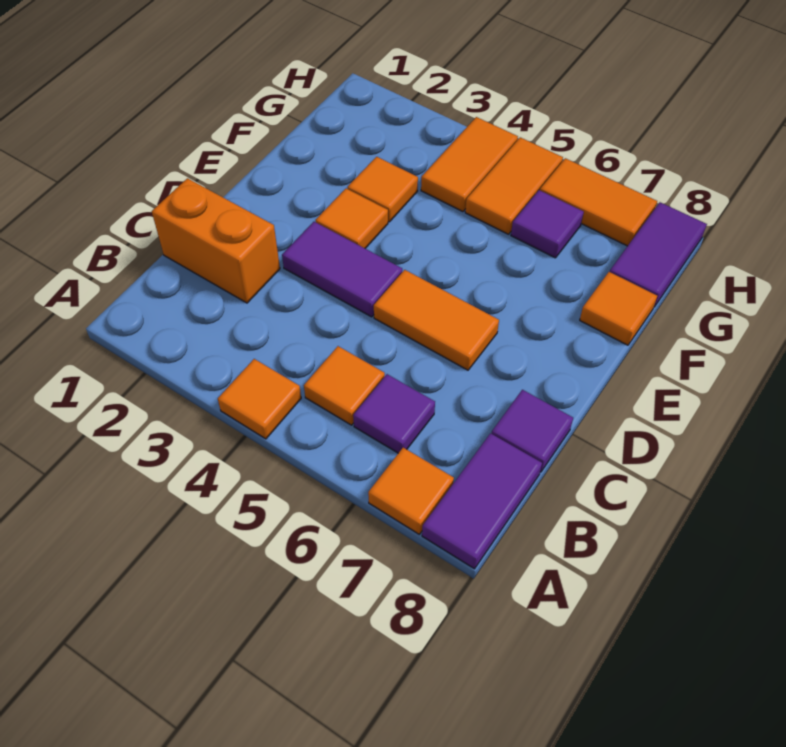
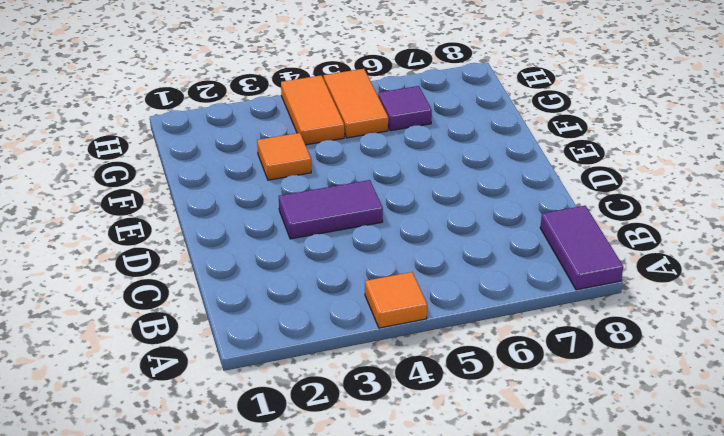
none -> orange 1x1 tile [368,448,454,534]
none -> orange 1x1 tile [304,346,385,425]
none -> purple 1x1 tile [353,374,435,453]

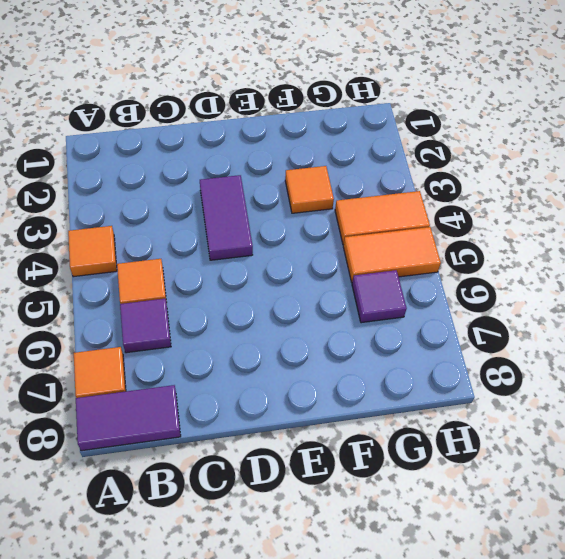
none -> orange 1x2 brick [152,178,280,303]
none -> purple 1x1 tile [491,390,573,472]
none -> orange 1x2 tile [374,270,499,370]

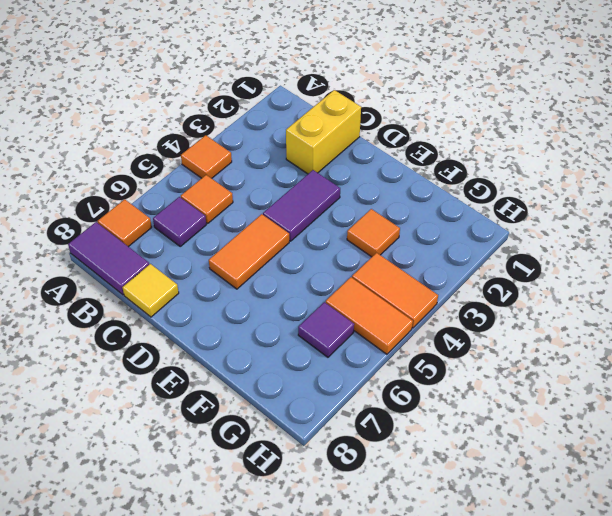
yellow 1x2 brick [286,90,361,174] -> orange 1x2 brick [152,178,280,303]
yellow 1x1 tile [123,264,179,317] -> purple 1x1 tile [491,390,573,472]
none -> orange 1x1 tile [316,188,388,248]
none -> orange 1x1 tile [580,272,657,345]
none -> purple 1x2 tile [610,202,707,307]

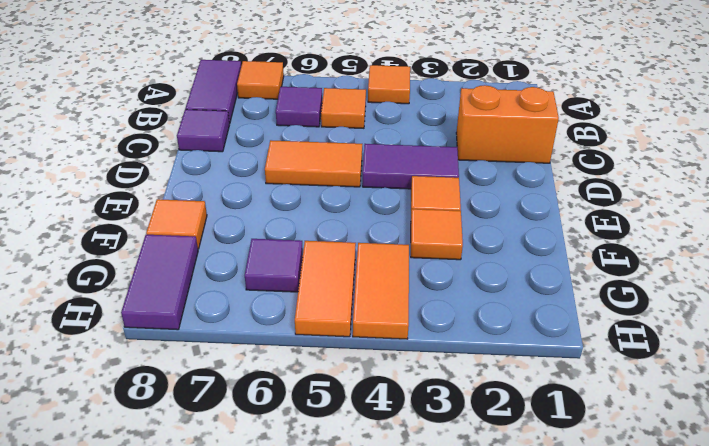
none -> orange 1x2 tile [540,158,657,246]

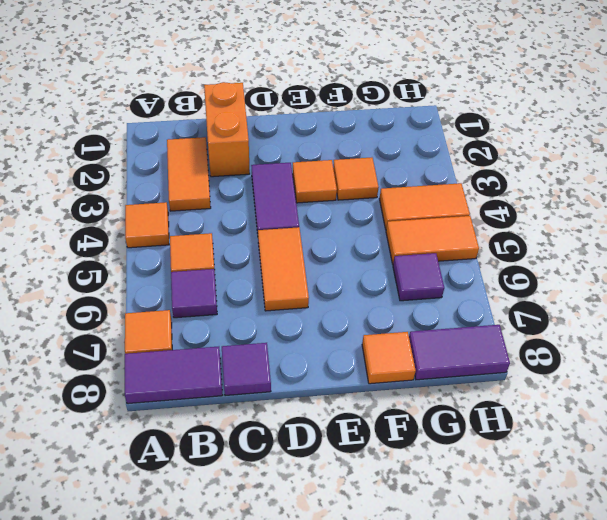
orange 1x2 tile [167,137,211,211] -> orange 1x2 tile moved to [540,158,657,246]

